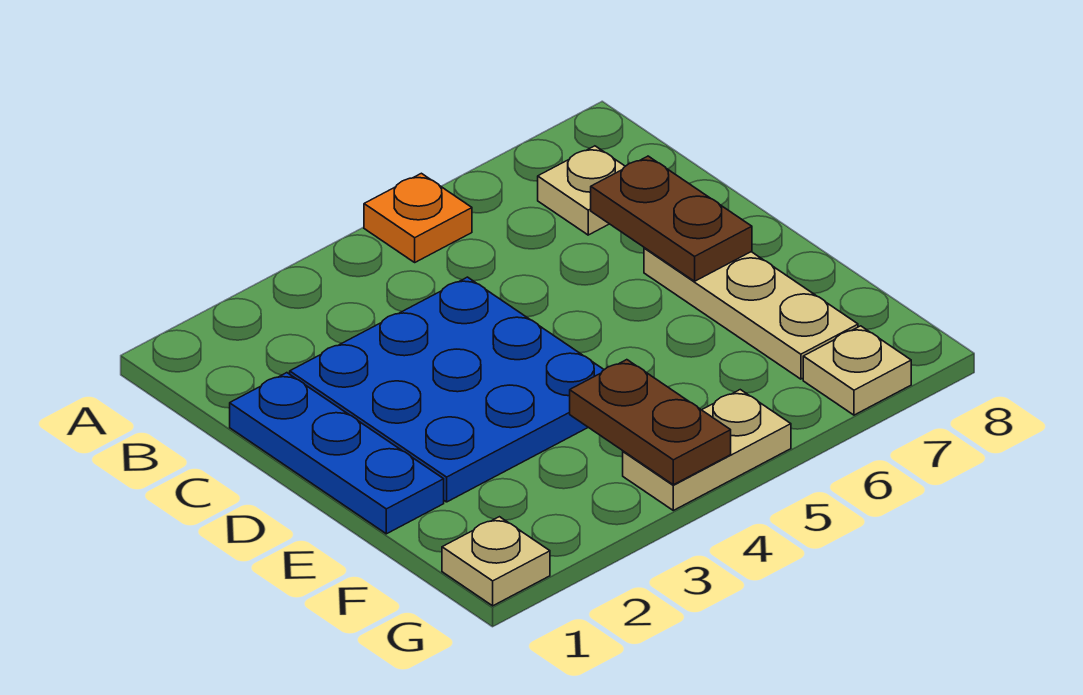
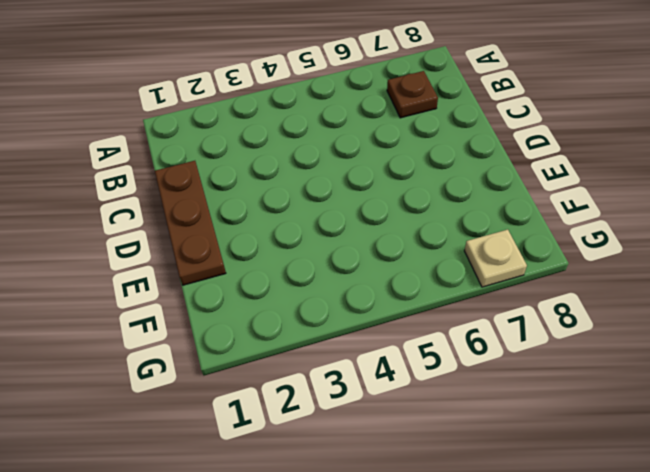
brown 1x1 plate [387,71,438,118] -> tan 1x1 plate [538,146,625,235]
brown 1x3 plate [155,161,226,285] -> blue 1x3 plate [230,373,444,534]
none -> orange 1x1 plate [364,173,472,262]
none -> blue 3x3 plate [290,277,604,502]

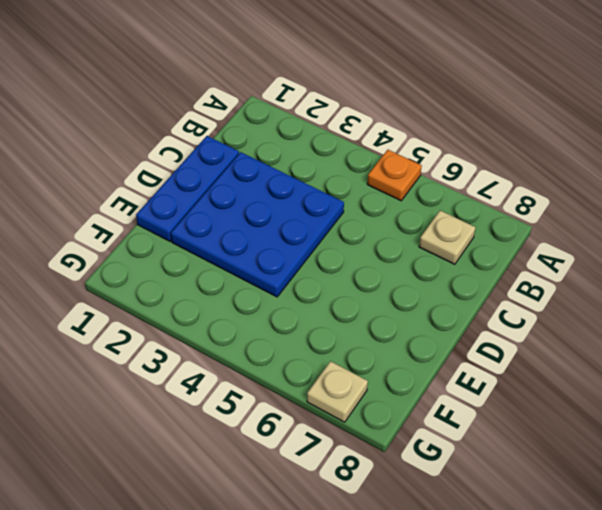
none -> tan 1x3 plate [644,248,858,379]
none -> tan 1x1 plate [442,517,550,606]

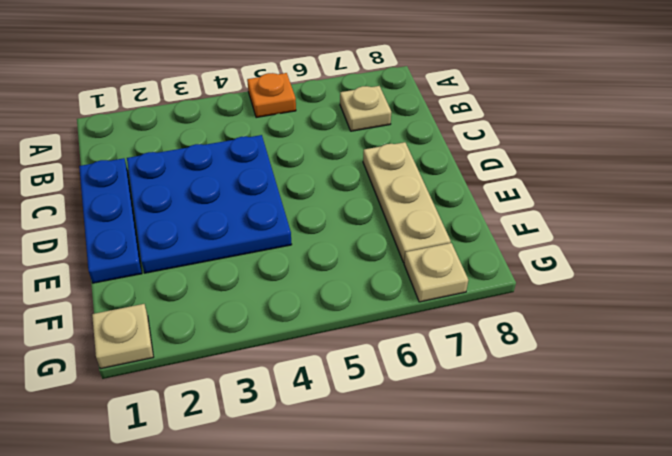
none -> tan 1x2 plate [623,390,791,510]
none -> brown 1x2 plate [591,156,752,281]

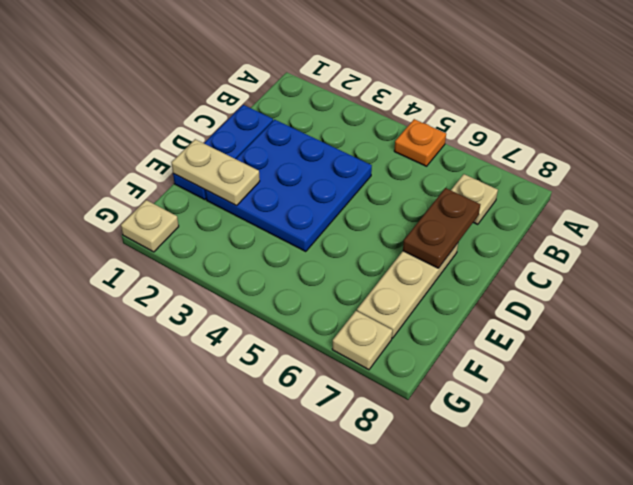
tan 1x2 plate [171,139,260,206] -> tan 1x2 plate moved to [623,390,791,510]
none -> brown 1x2 plate [570,360,731,485]

